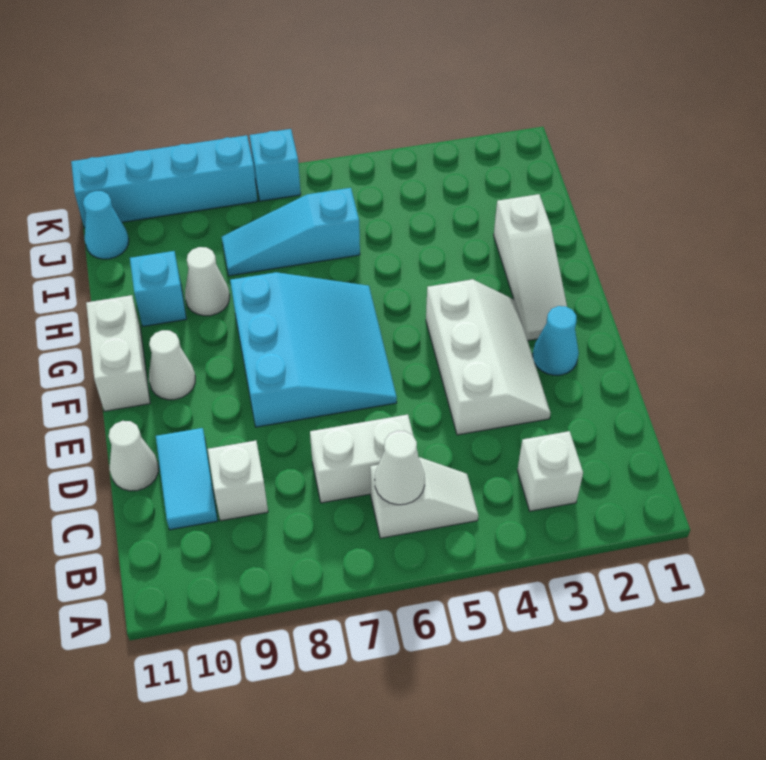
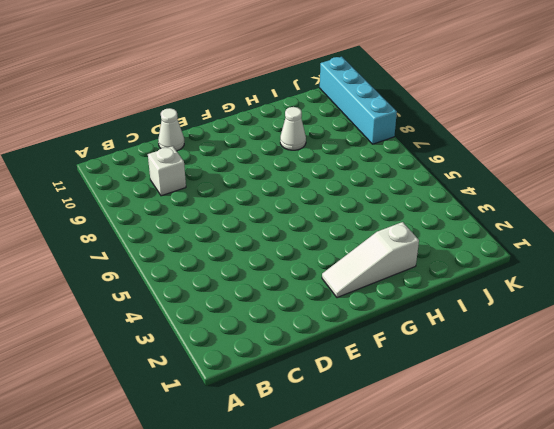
none -> white 1x1 brick [517,431,583,511]
none -> white 1x2 slope [370,457,478,538]
none -> white 1x2 brick [310,415,418,503]

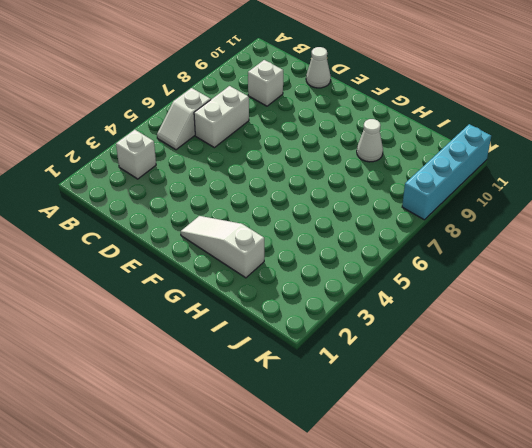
none -> cyan 1x2 tile [156,428,218,530]
none -> white 2x3 slope [426,279,551,435]
none -> cyan 1x1 cone [533,306,579,375]

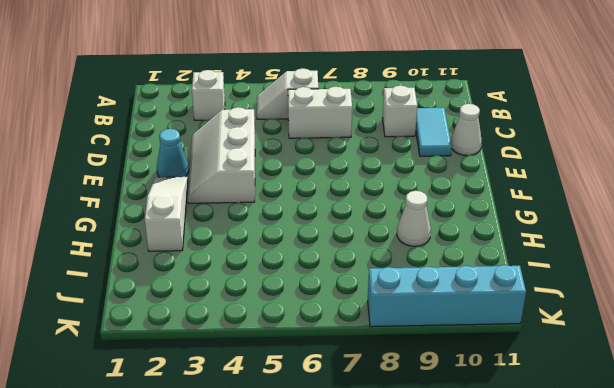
none -> cyan 3x3 slope [230,272,397,427]
none -> white 1x1 cone [149,330,195,400]
none -> white 1x2 brick [86,295,150,411]

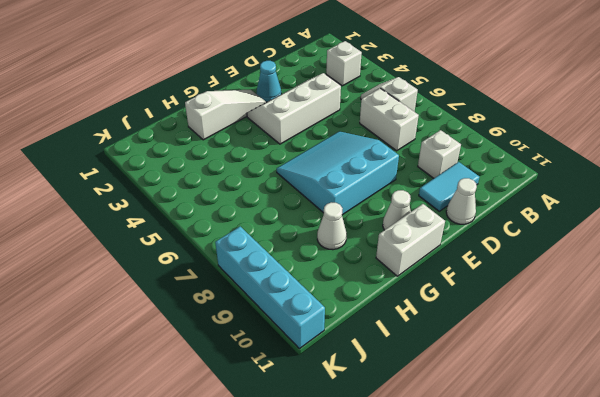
none -> cyan 1x1 brick [130,251,186,326]
none -> cyan 1x3 slope [222,188,360,276]
none -> cyan 1x1 cone [83,191,129,259]

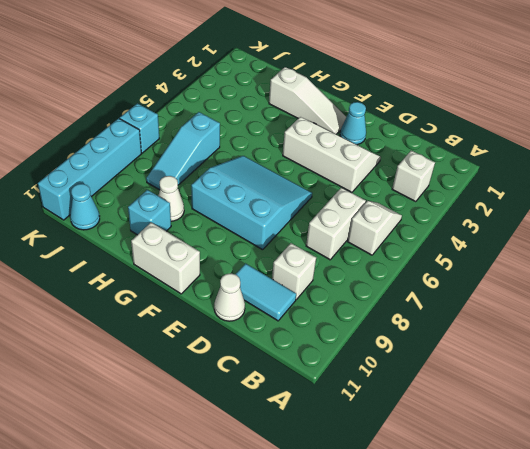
none -> white 1x1 cone [149,330,195,400]
none -> white 1x1 cone [375,431,425,505]

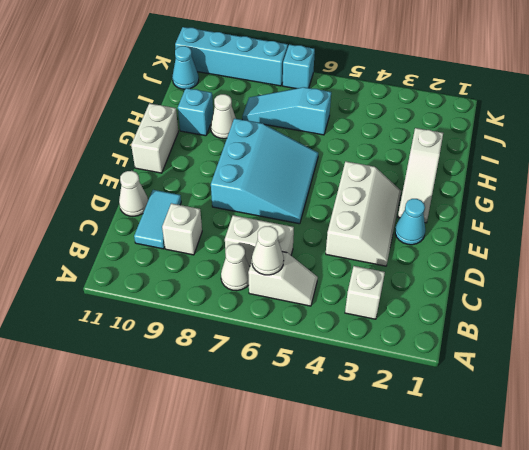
white 1x1 cone [221,244,250,291] -> white 1x1 cone moved to [149,330,195,400]

